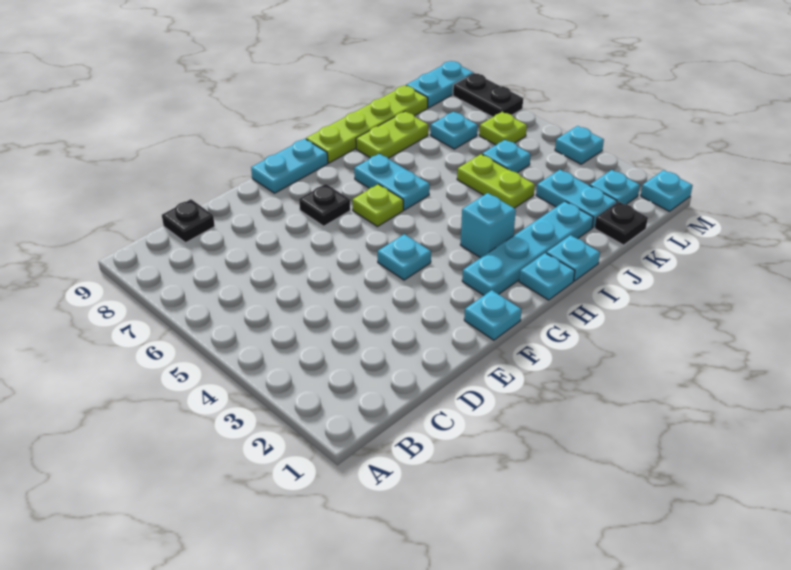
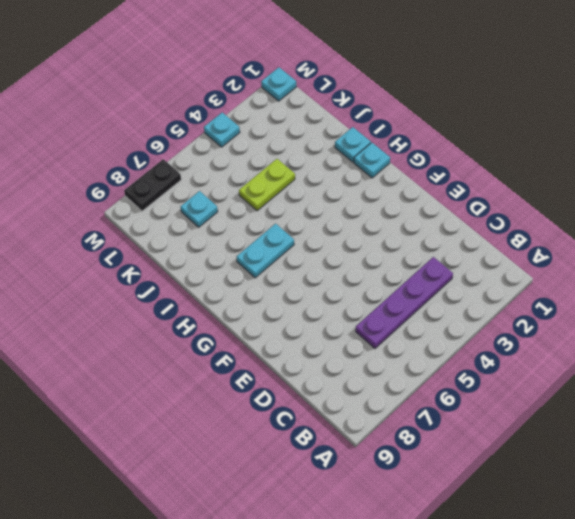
purple 1x4 plate [356,257,453,348] -> none
none -> black 1x1 plate [162,199,215,243]
none -> cyan 1x1 plate [464,290,522,340]
none -> cyan 1x1 plate [378,234,431,280]

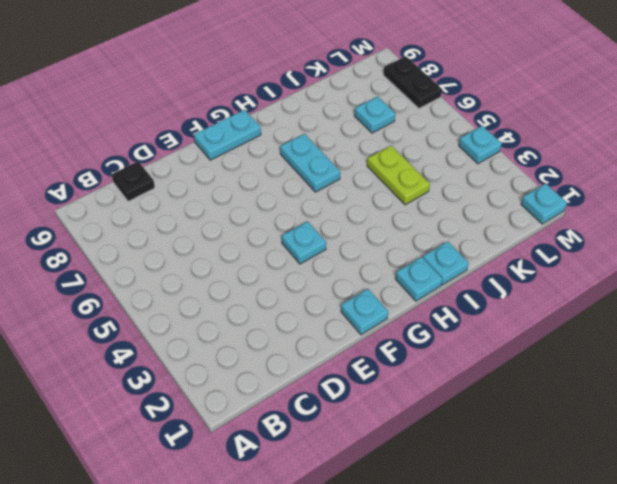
none -> black 1x1 plate [299,184,350,226]
none -> cyan 1x4 plate [462,201,593,295]
none -> lime 1x1 plate [352,184,403,227]

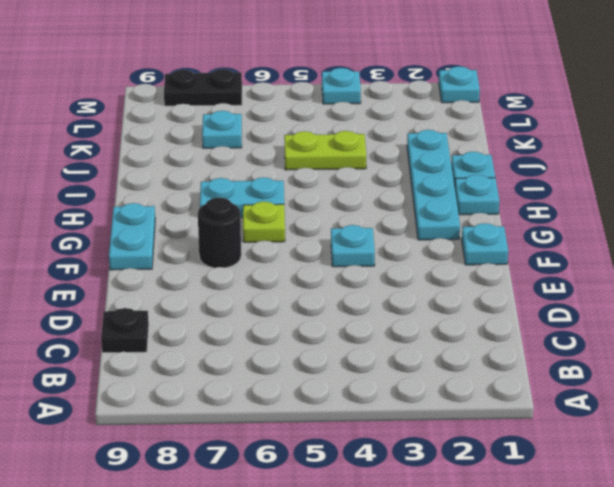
black 1x1 round brick [198,198,241,268] -> black 1x1 plate [299,184,350,226]
none -> cyan 1x1 brick [461,193,516,258]
none -> lime 1x4 plate [306,85,428,163]
none -> lime 1x2 plate [356,112,428,158]

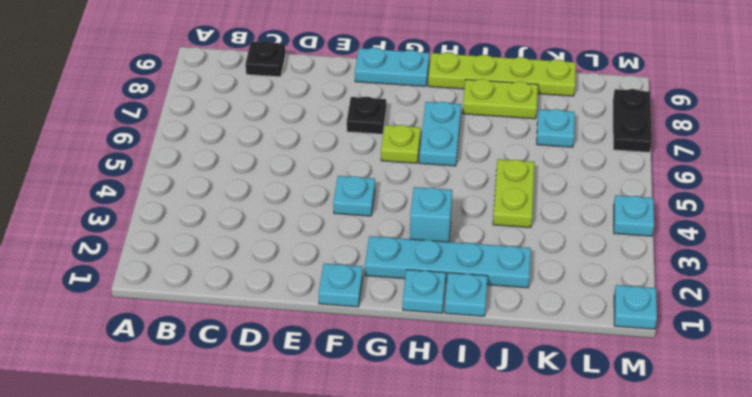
none -> black 1x1 plate [595,202,648,245]
none -> cyan 1x2 plate [536,170,617,228]
none -> cyan 1x1 plate [482,140,531,173]

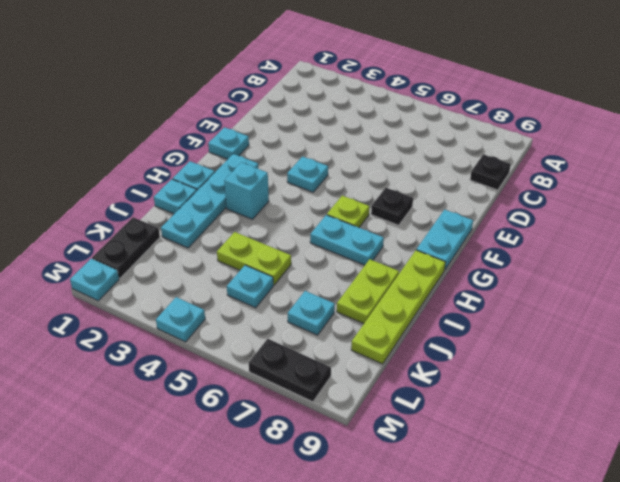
black 1x2 plate [92,217,160,278] -> black 1x1 plate [595,202,648,245]
none -> cyan 1x2 plate [536,170,617,228]
none -> cyan 1x1 plate [590,170,640,204]
none -> lime 1x1 plate [479,112,527,145]

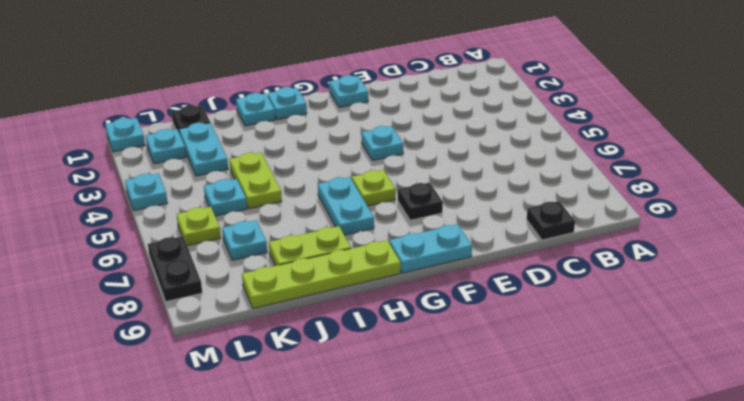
none -> cyan 1x4 plate [462,201,593,295]
none -> cyan 1x1 brick [461,193,516,258]
none -> cyan 1x2 plate [406,61,474,108]

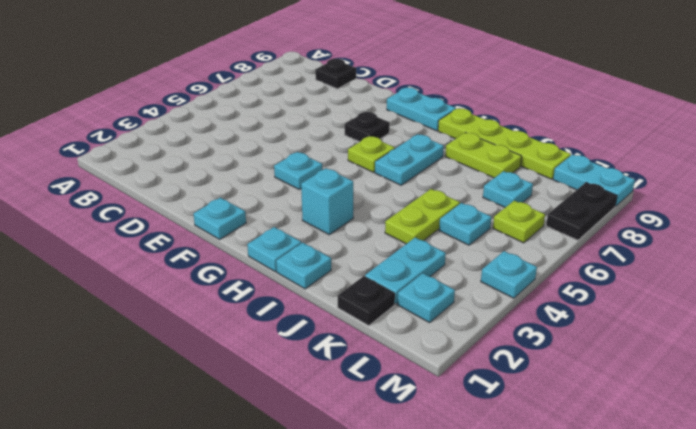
none -> cyan 1x4 plate [462,201,593,295]
none -> cyan 1x1 plate [641,170,693,212]

